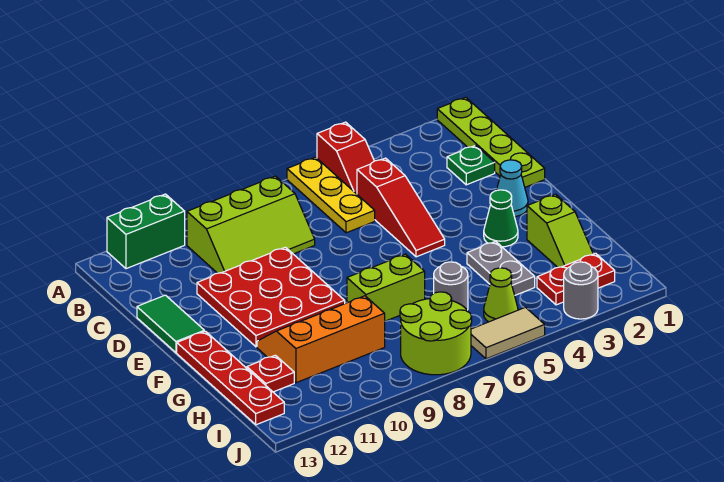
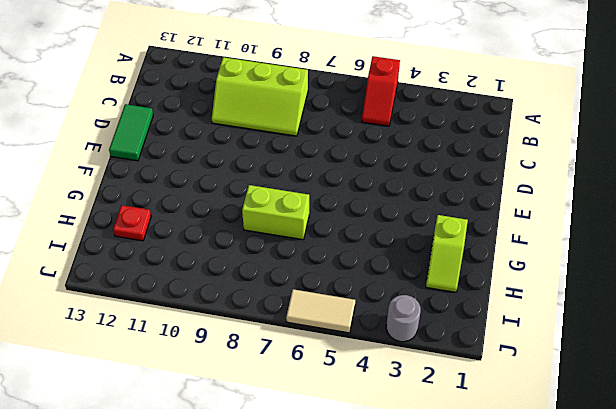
none -> lime 1x4 plate [437,97,545,187]
none -> yellow 1x3 plate [287,157,375,233]
none -> green 1x2 brick [107,194,185,269]

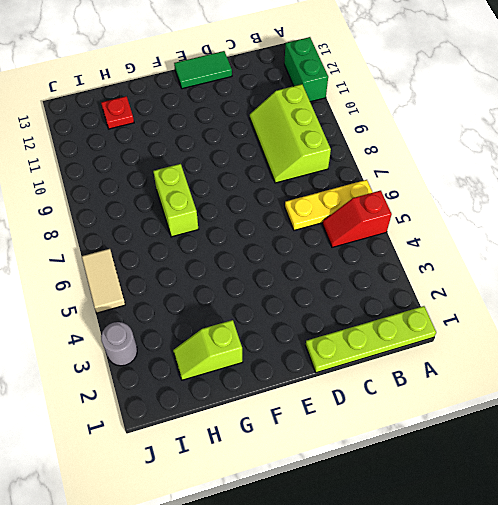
none -> green 1x1 plate [447,145,495,185]
none -> red 1x3 slope [357,158,445,257]
none -> red 3x3 plate [197,247,345,347]

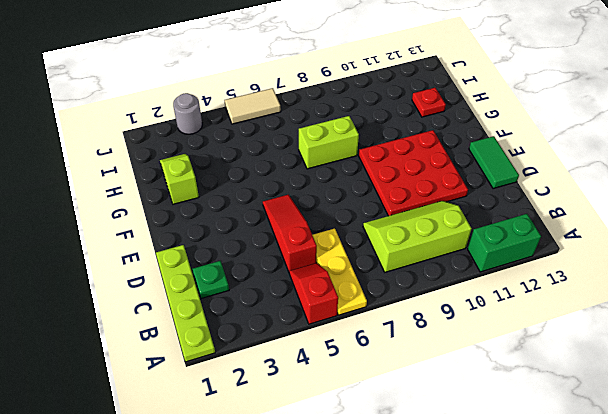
none -> cyan 1x1 cone [496,160,528,217]
none -> green 1x1 cone [484,190,518,247]
none -> red 1x4 plate [177,331,284,425]

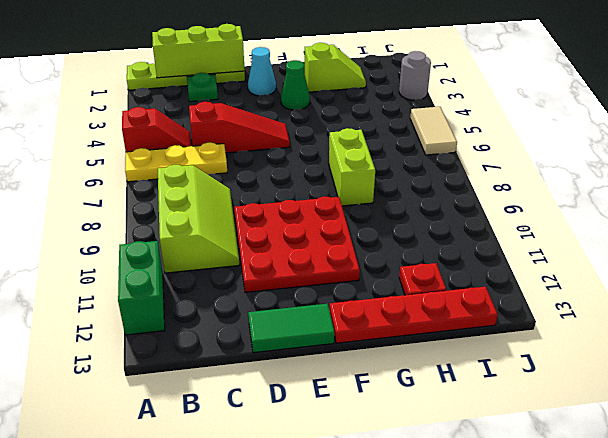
lime 1x3 brick [152,24,245,78] -> none
none -> grey 1x2 plate [467,241,535,295]
none -> orange 2x3 slope [257,296,385,383]
none -> grey 1x1 round brick [434,262,468,310]

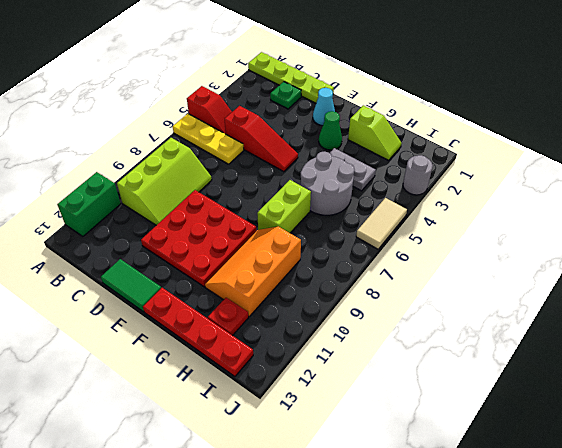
grey 2x2 round brick [301,152,355,215] -> grey 1x1 round brick [434,262,468,310]
none -> red 1x2 plate [537,253,615,305]
none -> lime 1x1 cone [484,268,518,322]
none -> lime 2x2 round brick [400,292,472,375]

